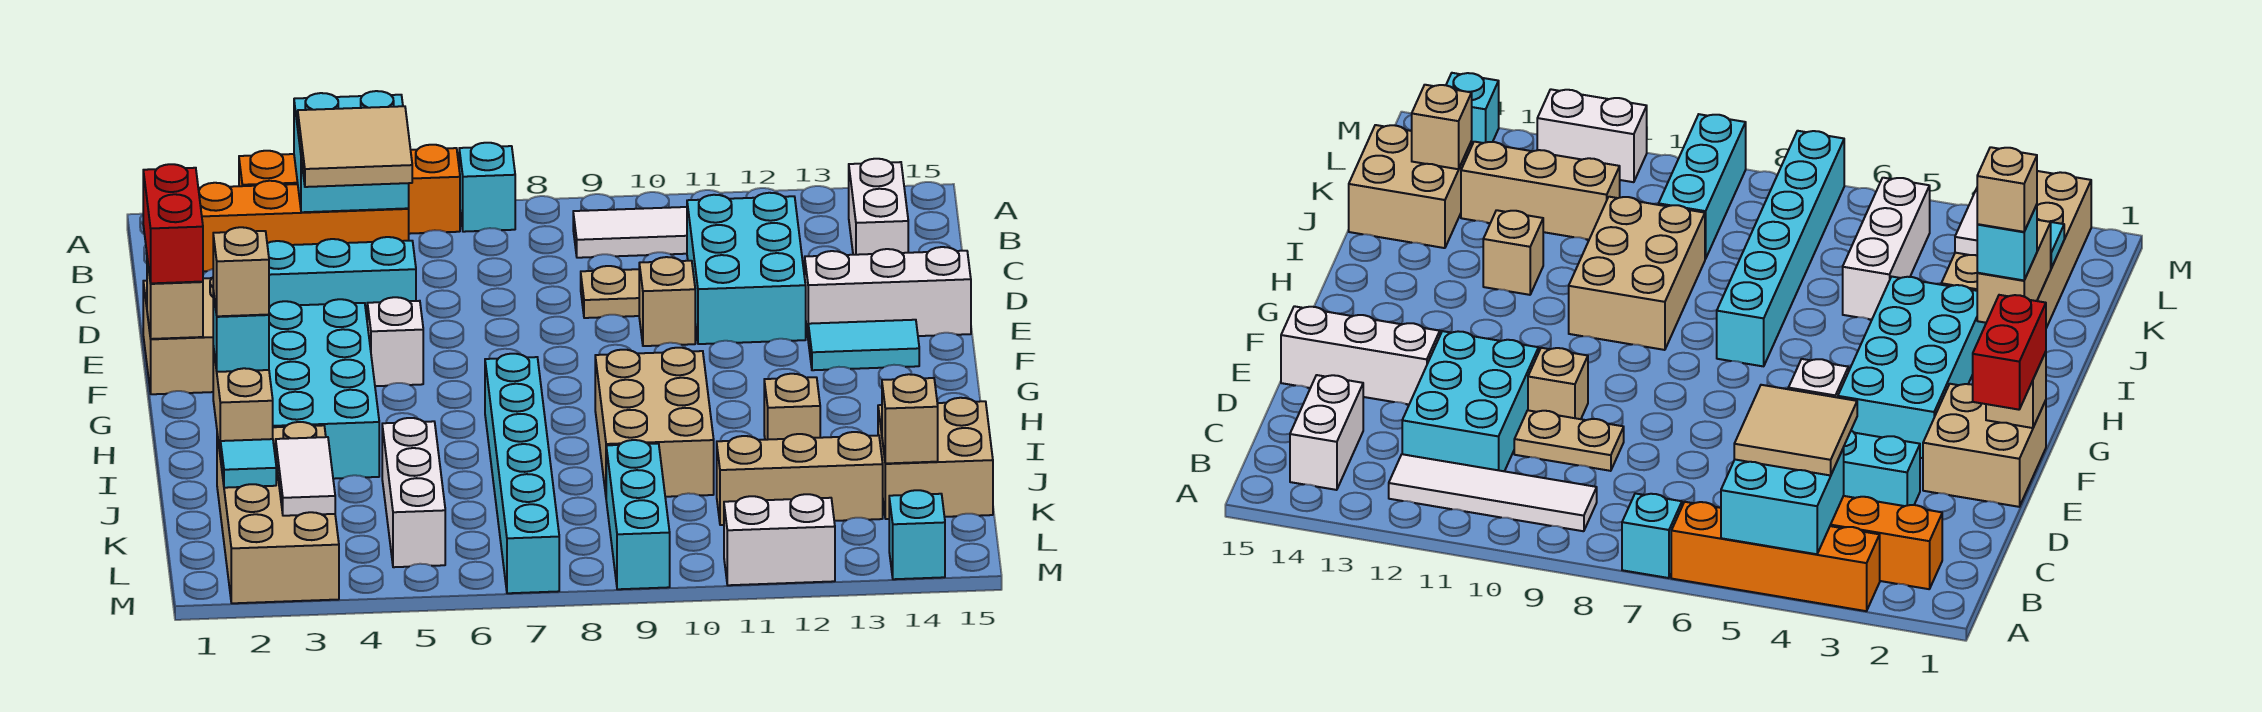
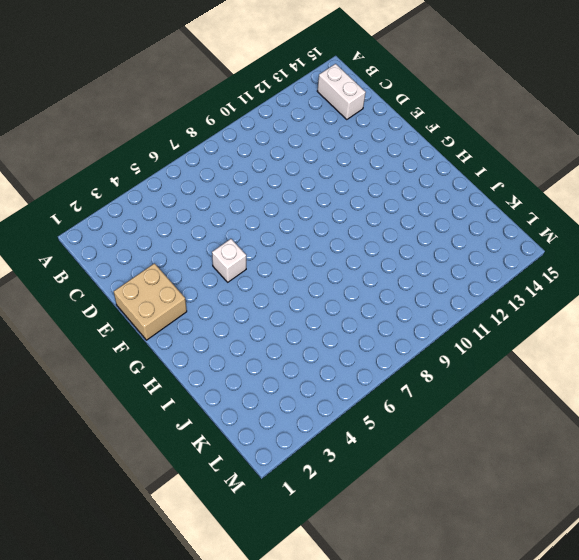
none -> orange 1x4 brick [239,145,460,234]
none -> cyan 1x1 brick [459,143,515,232]
none -> orange 1x4 brick [198,181,409,271]
none -> white 1x4 tile [573,207,687,258]

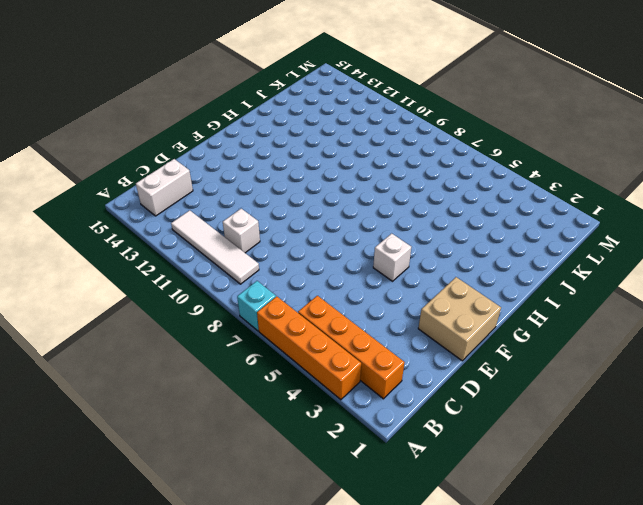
white 1x1 brick [223,209,260,253] -> none
none -> cyan 2x3 brick [687,193,806,344]
none -> cyan 1x3 brick [267,237,416,317]
none -> tan 1x2 plate [581,266,639,318]
none -> tan 1x1 brick [639,257,695,346]

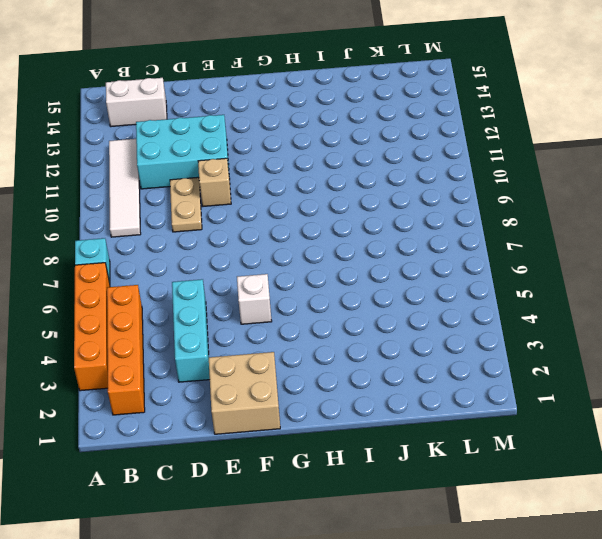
none -> white 1x3 brick [805,247,971,336]
none -> cyan 2x4 brick [269,299,379,479]
none -> cyan 1x2 tile [808,320,919,370]
none -> cyan 1x6 brick [485,354,559,593]

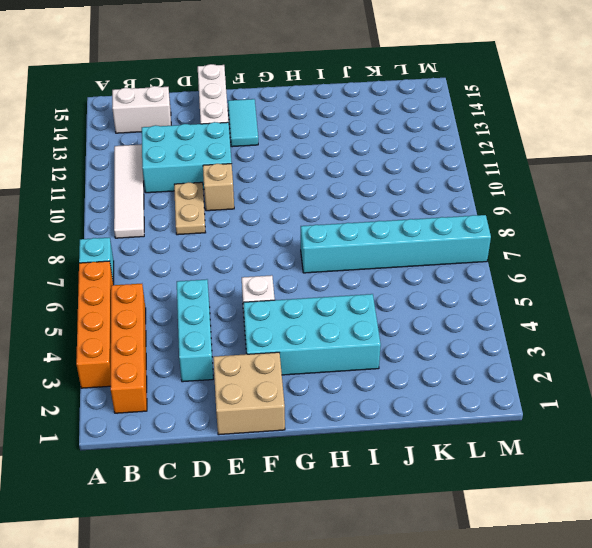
none -> tan 2x3 brick [595,348,714,497]
none -> tan 1x1 brick [764,374,820,440]
none -> tan 2x4 brick [217,422,339,603]
none -> white 1x3 brick [382,418,445,567]

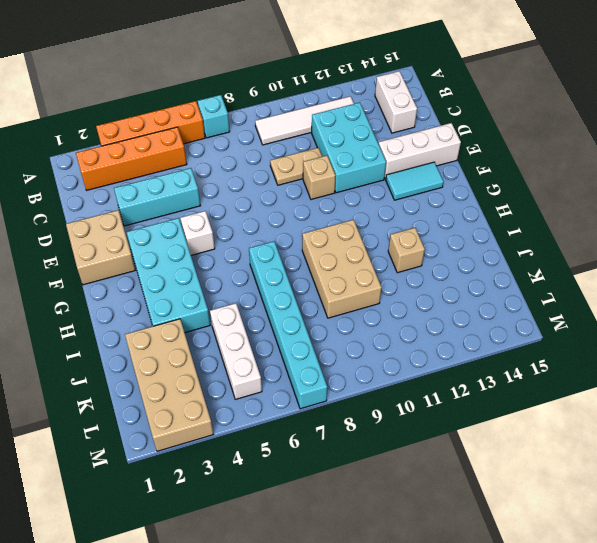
none -> tan 2x2 brick [878,398,993,519]
none -> cyan 1x3 brick [606,440,670,589]
none -> tan 1x3 brick [717,432,883,525]
none -> white 1x2 brick [724,494,835,585]

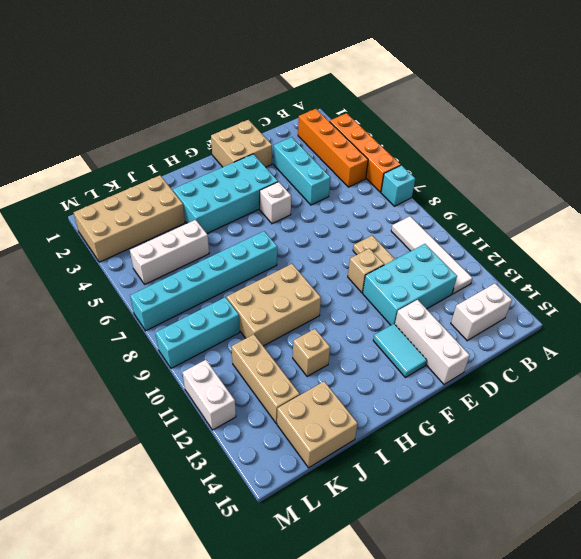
none -> cyan 1x1 brick [889,490,945,579]
none -> cyan 2x2 brick [294,91,409,212]
none -> tan 1x1 brick [147,259,203,339]
none -> tan 1x2 brick [213,347,273,457]

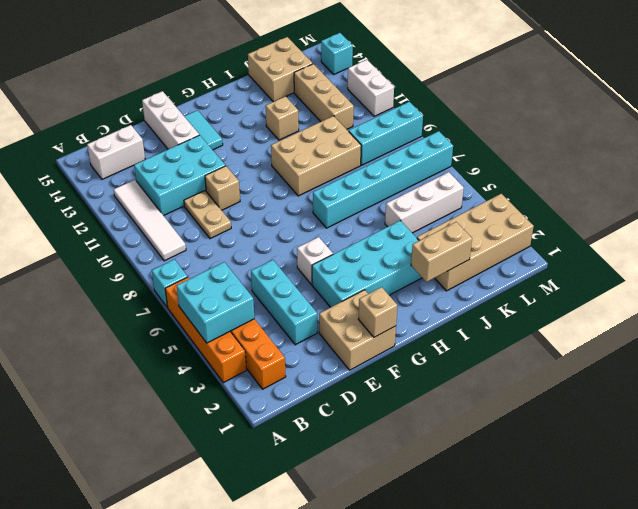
none -> cyan 1x1 tile [220,439,276,488]
none -> white 1x2 tile [276,437,335,516]
none -> tan 1x1 brick [882,374,938,463]
none -> tan 2x2 tile [298,106,412,187]

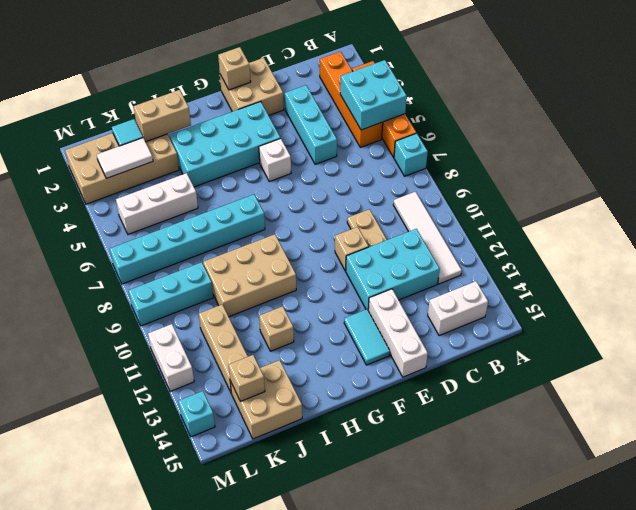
none -> tan 2x2 tile [298,106,412,187]
none -> red 1x2 brick [143,164,203,283]
none -> cyan 1x1 brick [213,291,269,372]
none -> tan 1x1 brick [213,227,269,316]

